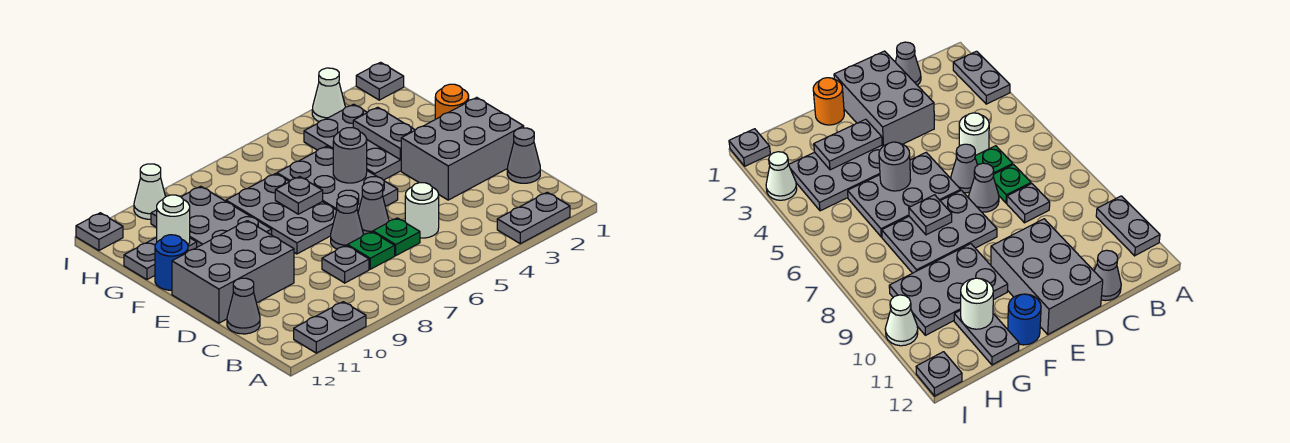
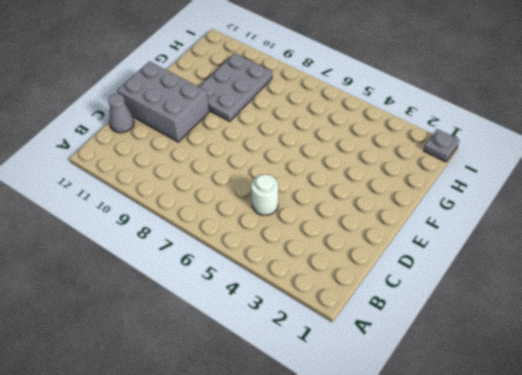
none -> grey 1x2 plate [497,192,570,244]
none -> grey 1x2 plate [294,302,366,353]
none -> grey 1x1 cone [507,128,540,183]

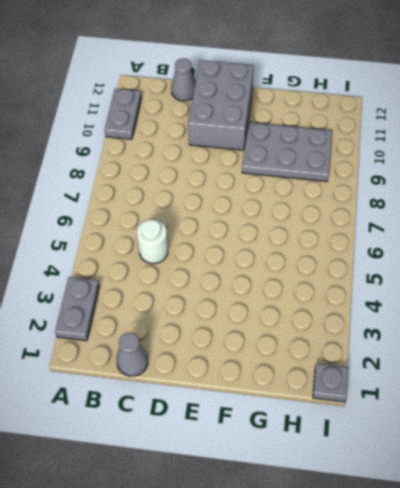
none -> green 1x1 plate [373,218,420,255]
none -> green 1x1 plate [347,232,395,269]
none -> grey 1x1 plate [322,245,369,283]

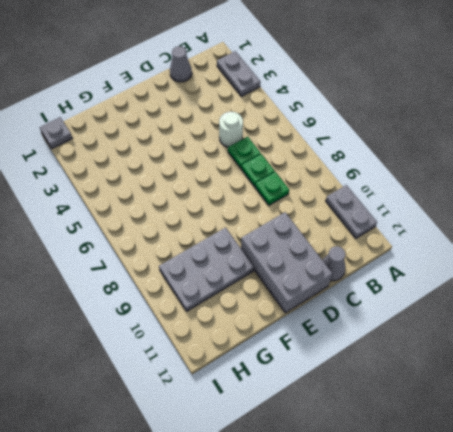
green 1x1 plate [255,172,289,205] -> grey 1x1 plate [322,245,369,283]
none -> grey 2x3 brick [401,97,524,200]
none -> grey 1x1 cone [358,182,389,234]
none -> grey 1x1 cone [331,195,364,249]

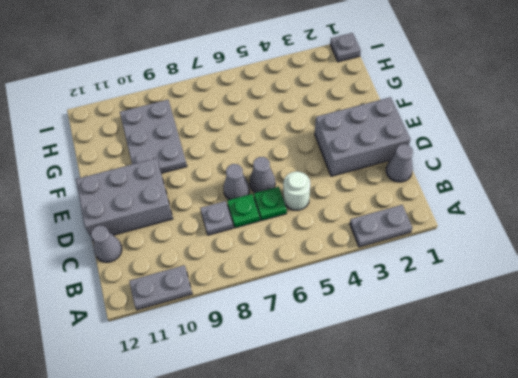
none -> grey 2x3 plate [277,146,398,211]
none -> grey 2x3 plate [226,174,337,254]
none -> orange 1x1 round brick [435,84,469,119]

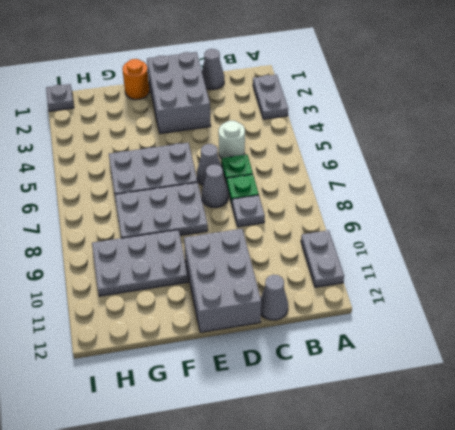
none -> grey 2x3 plate [304,104,401,180]
none -> blue 1x1 round brick [155,235,188,290]
none -> grey 1x2 plate [124,237,197,280]

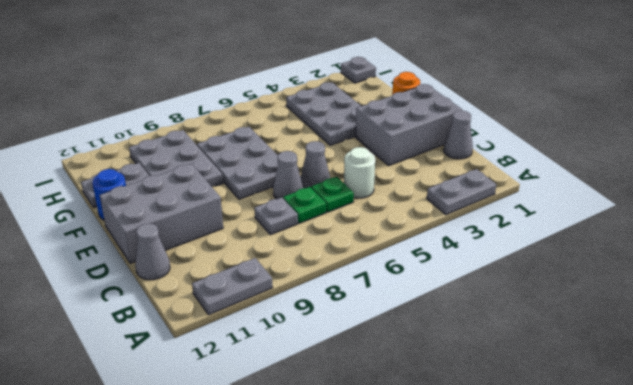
none -> grey 2x3 plate [277,146,398,211]
none -> white 1x1 cone [312,68,345,122]
none -> white 1x1 cone [134,164,165,219]

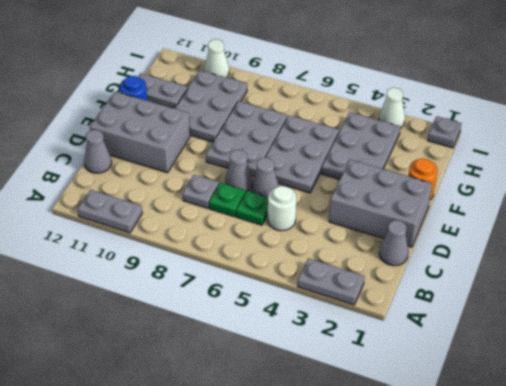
none -> grey 1x1 plate [76,213,123,250]
none -> grey 1x2 plate [353,107,415,160]
none -> grey 1x1 round brick [333,128,367,183]

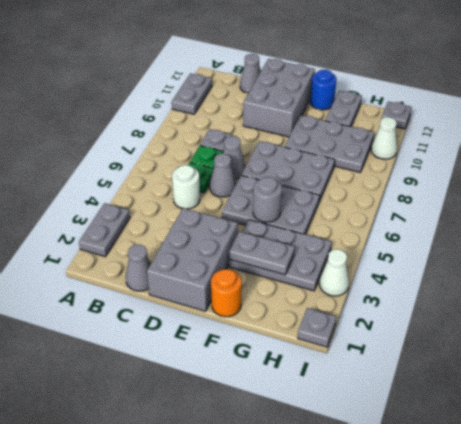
none -> grey 1x1 plate [275,177,323,214]
none -> white 1x1 round brick [157,195,190,244]

